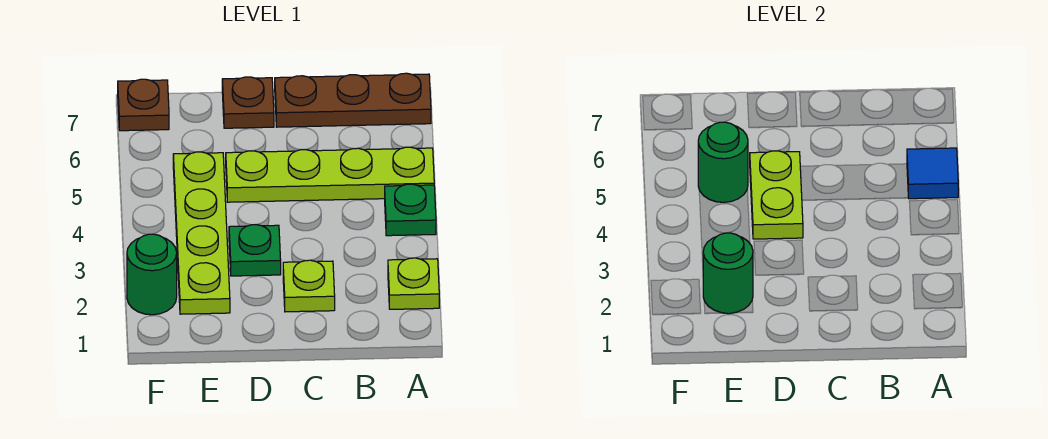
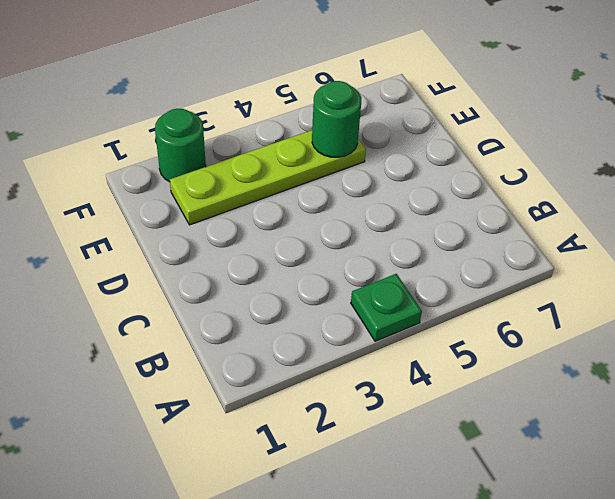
none -> lime 1x1 plate [388,258,439,309]
none -> lime 1x4 plate [226,147,434,202]
none -> brown 1x3 plate [275,73,431,127]

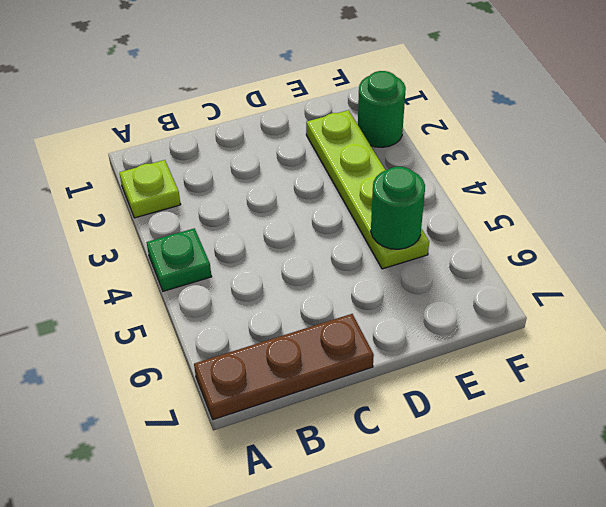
none -> lime 1x4 plate [226,147,434,202]
none -> lime 1x1 plate [283,260,335,312]
none -> green 1x1 plate [229,225,281,276]

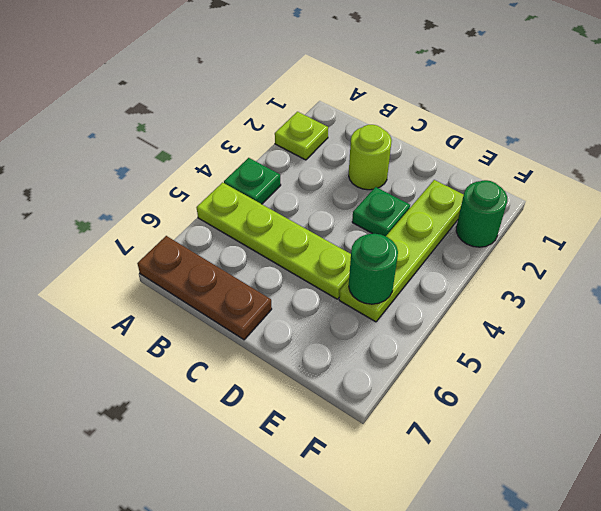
lime 1x1 round brick [349,125,392,190] -> lime 1x1 plate [283,260,335,312]
none -> brown 1x1 plate [222,77,274,128]
none -> brown 1x1 plate [118,79,169,131]
none -> blue 1x1 tile [907,148,958,199]

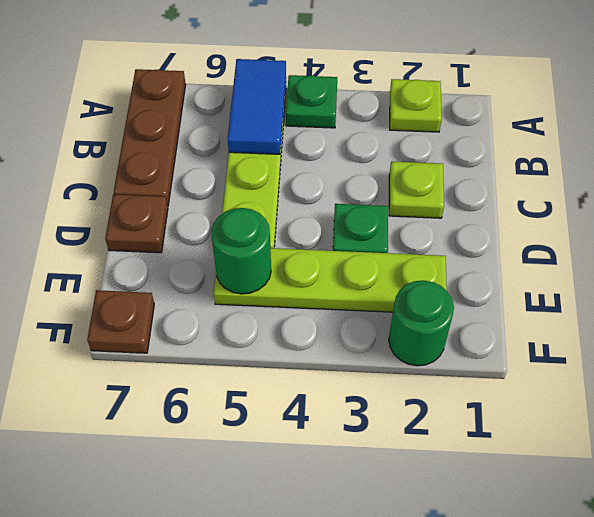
blue 1x2 tile [228,59,286,154] -> blue 1x1 tile [907,148,958,199]
none -> lime 1x2 plate [750,151,803,239]
none -> green 1x1 round brick [703,233,753,314]

